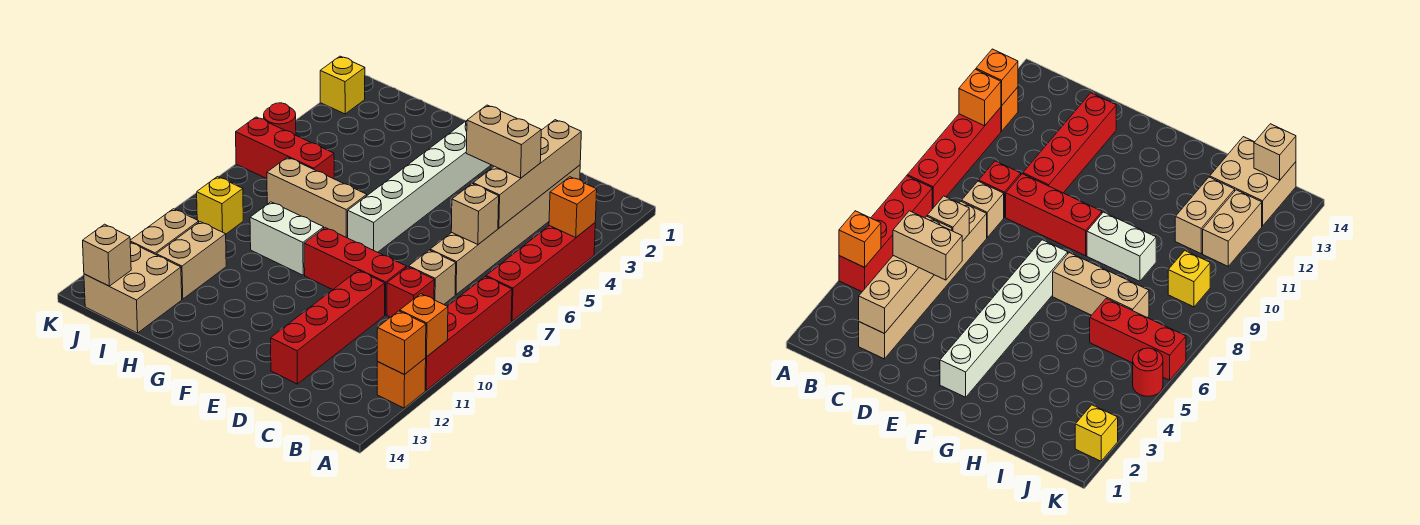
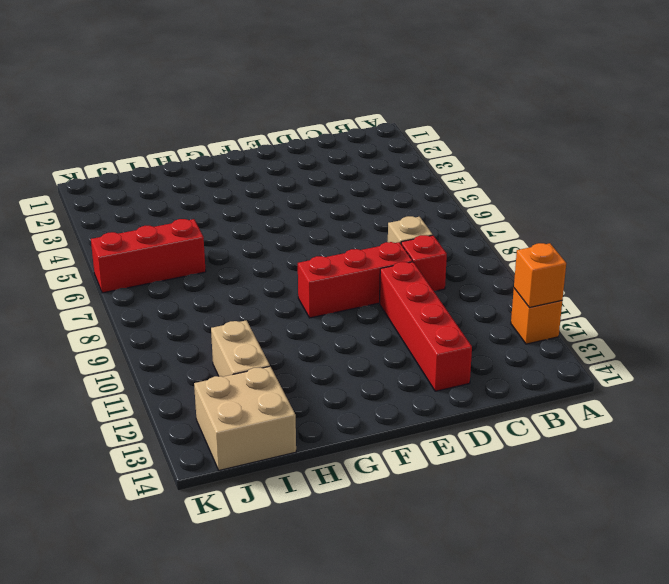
none -> red 1x4 brick [486,223,595,321]
none -> red 1x4 brick [425,277,512,390]
none -> tan 1x6 brick [430,165,580,294]

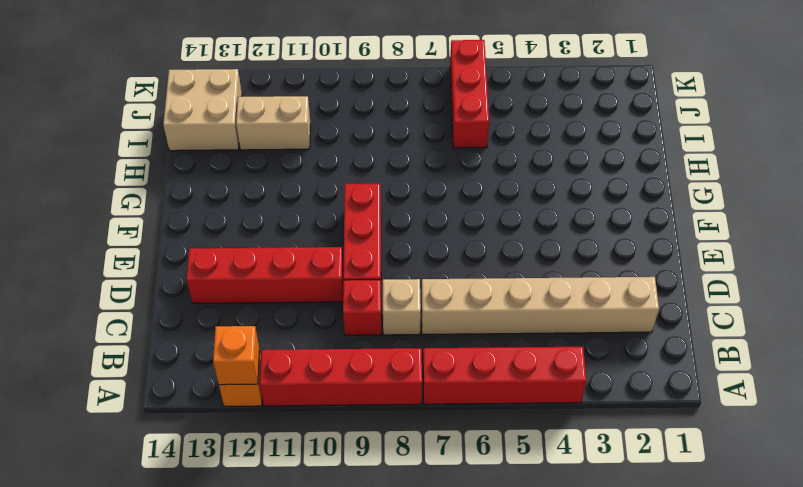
none -> white 1x6 brick [348,121,491,252]
none -> tan 1x3 brick [267,157,367,238]
none -> white 1x2 brick [250,202,324,275]

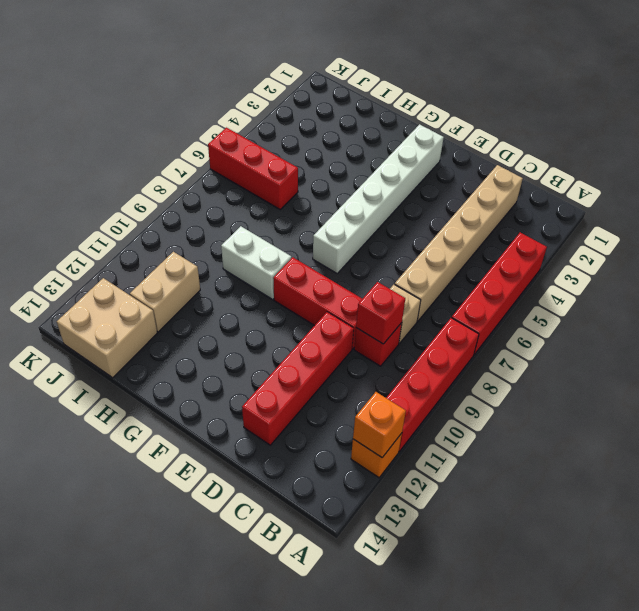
red 1x1 brick [356,282,405,344] -> none
none -> tan 1x3 brick [267,157,367,238]
none -> yellow 1x1 brick [197,177,243,234]
none -> tan 1x2 brick [130,209,199,255]

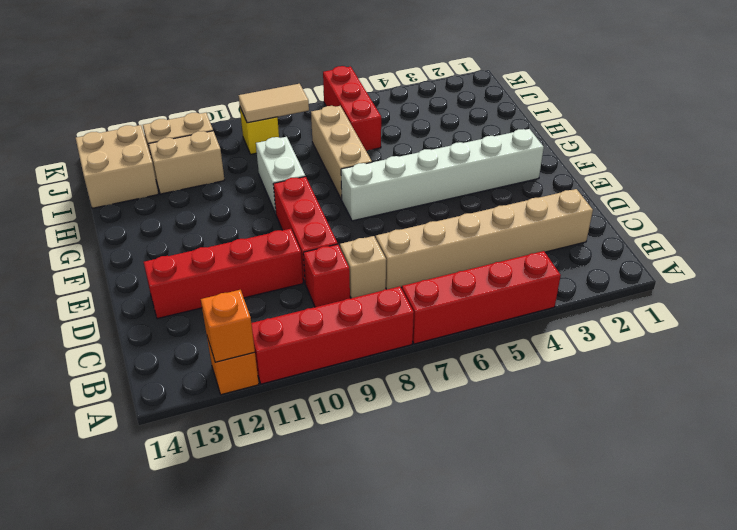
tan 1x2 tile [239,84,309,123] -> none
none -> yellow 1x1 brick [320,56,365,114]
none -> red 1x1 round brick [264,103,296,135]
none -> orange 1x1 brick [549,177,597,238]

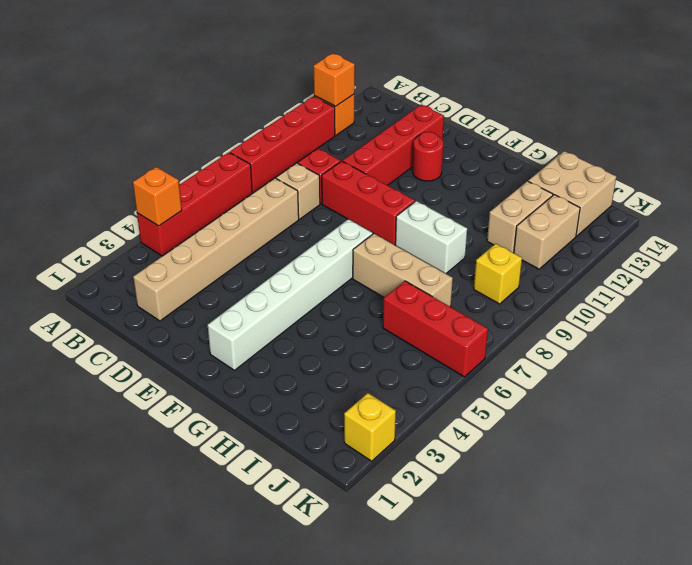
red 1x1 round brick [412,132,443,181] -> red 1x1 round brick moved to [264,103,296,135]
none -> orange 1x1 brick [400,294,448,357]
none -> tan 1x4 brick [473,120,581,228]
none -> tan 1x1 brick [451,184,499,245]

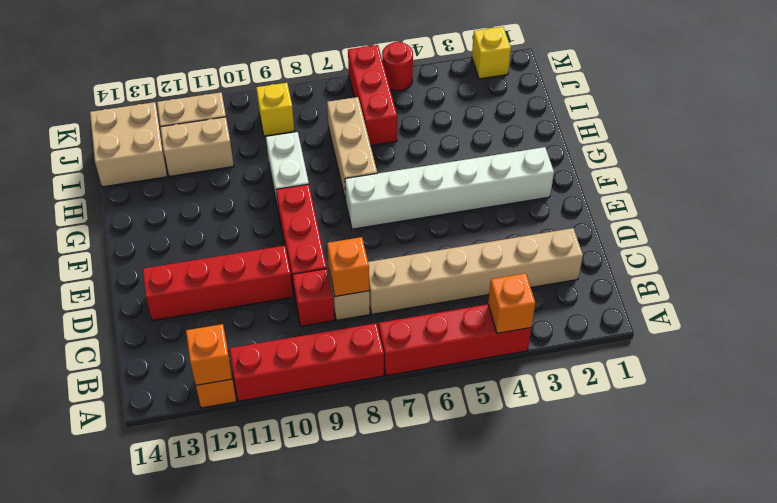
orange 1x1 brick [327,237,369,297] -> orange 1x1 brick moved to [400,294,448,357]
none -> tan 1x4 brick [473,120,581,228]
none -> tan 1x1 brick [451,184,499,245]
none -> tan 1x1 brick [83,224,131,286]

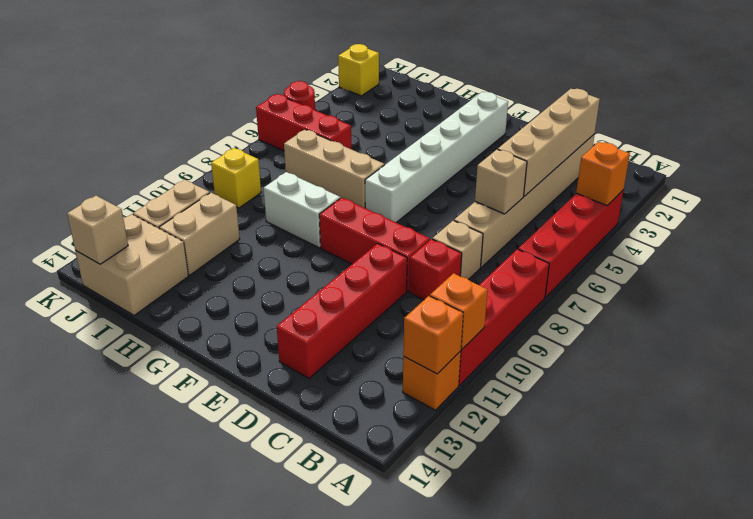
none -> tan 1x2 brick [466,105,541,178]

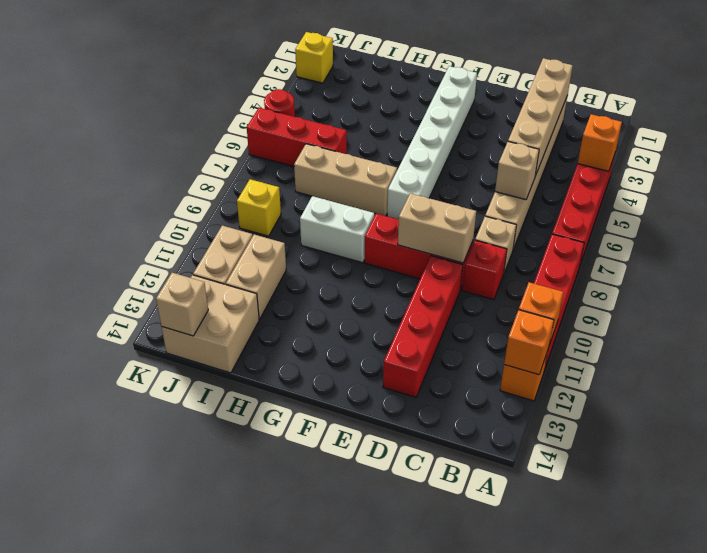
tan 1x2 brick [398,193,476,263] -> tan 1x2 brick moved to [466,105,541,178]

